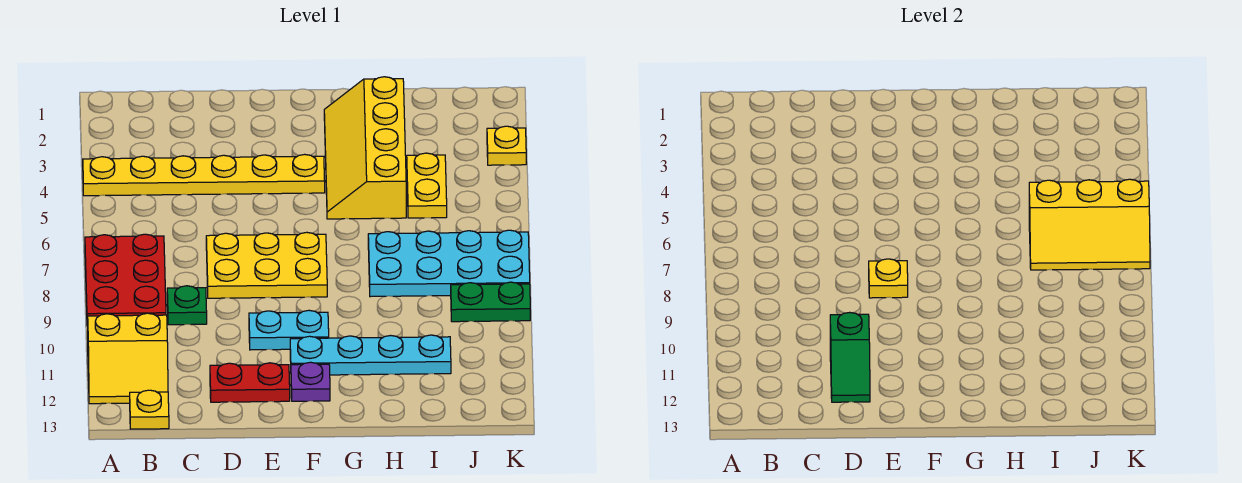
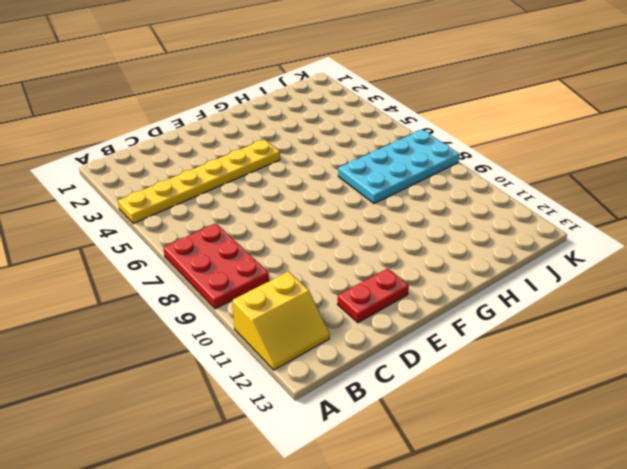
none -> yellow 1x1 plate [130,390,169,429]
none -> green 1x1 plate [167,286,207,325]
none -> yellow 2x3 plate [206,232,327,298]

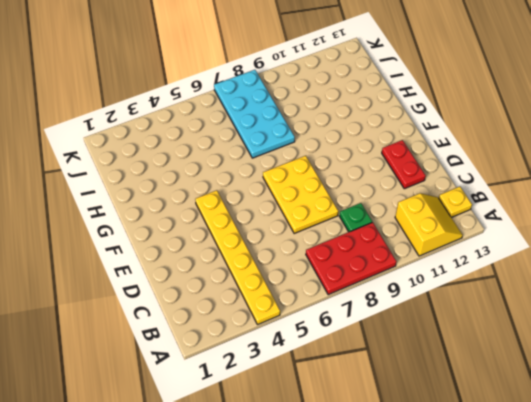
none -> cyan 1x2 plate [249,310,329,350]
none -> cyan 1x4 plate [290,335,451,375]
none -> purple 1x1 plate [291,362,330,401]

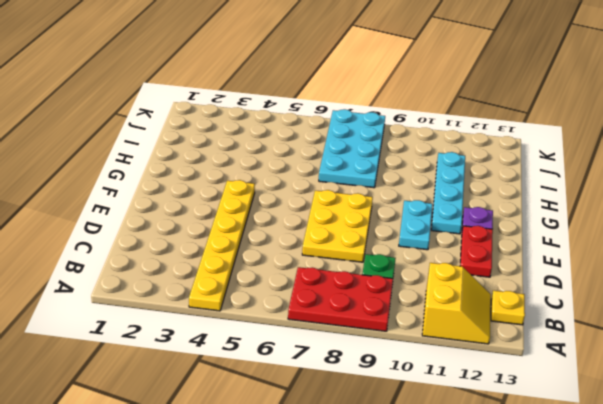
none -> yellow 2x4 slope [324,77,406,219]
none -> yellow 1x2 plate [407,153,447,218]
none -> green 1x2 plate [451,282,530,322]

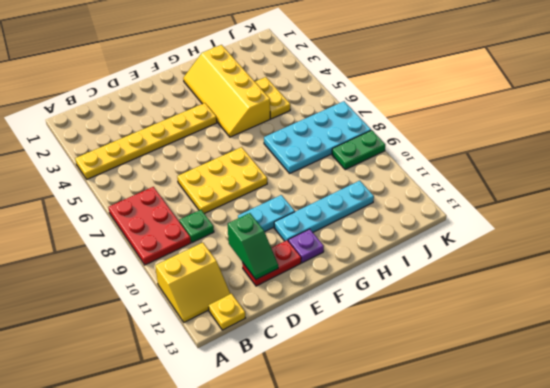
none -> yellow 1x1 plate [487,126,526,165]
none -> yellow 1x1 plate [869,259,908,298]
none -> yellow 2x3 slope [1029,179,1150,270]

